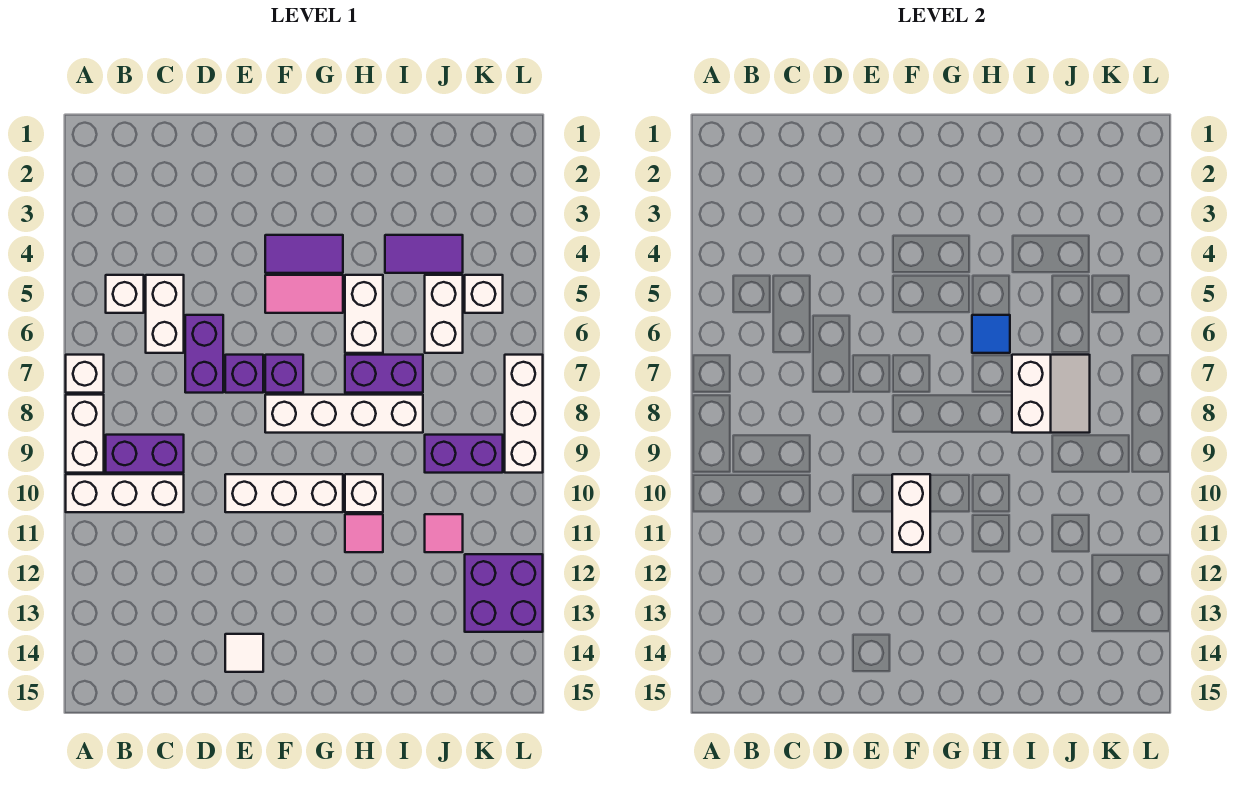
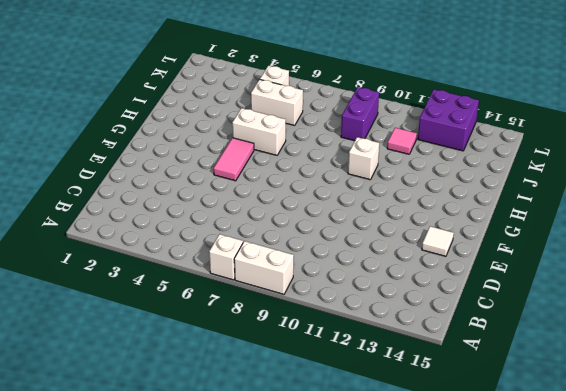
none -> white 1x3 brick [66,474,184,512]
none -> white 1x1 brick [106,275,144,313]
none -> purple 1x2 brick [106,435,184,473]

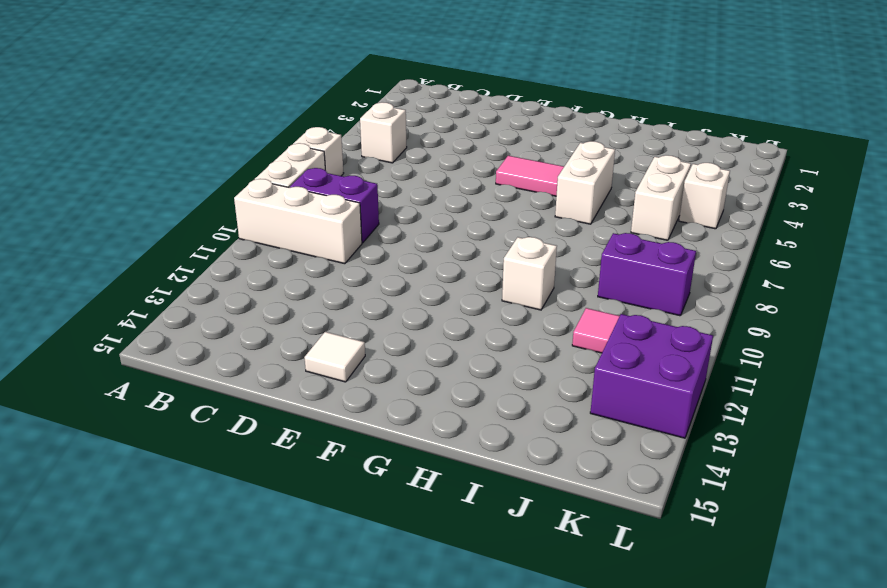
none -> white 1x2 brick [146,275,184,353]
none -> purple 1x2 brick [185,315,223,393]
none -> purple 1x1 brick [225,355,263,393]

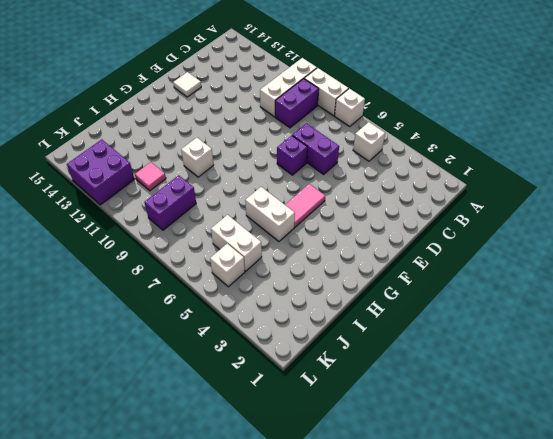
none -> white 1x2 brick [146,275,184,353]
none -> white 1x3 brick [225,474,343,512]
none -> purple 1x2 tile [265,235,343,273]

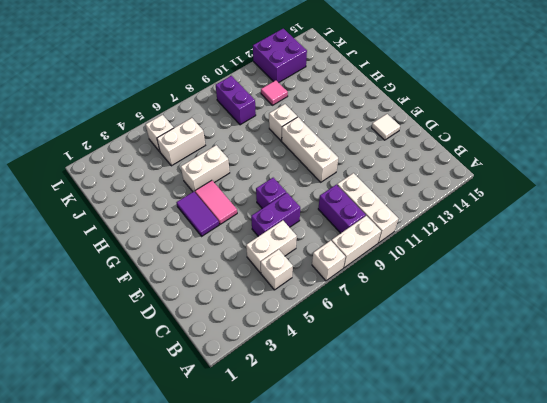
none -> purple 1x1 brick [265,355,303,393]
none -> white 1x4 brick [265,395,423,433]
none -> purple 1x2 brick [345,355,423,393]

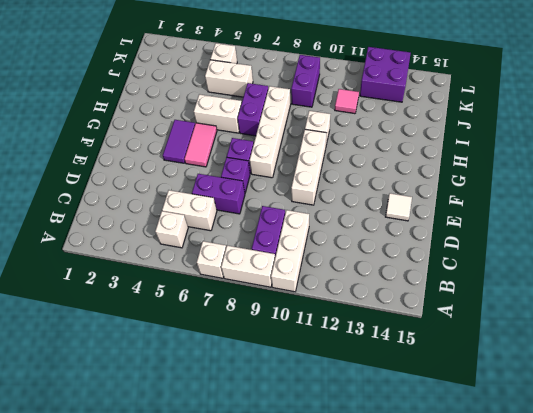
none -> pink 1x1 tile [345,514,383,552]
none -> purple 1x2 tile [385,235,463,273]
none -> white 1x3 brick [505,355,543,473]

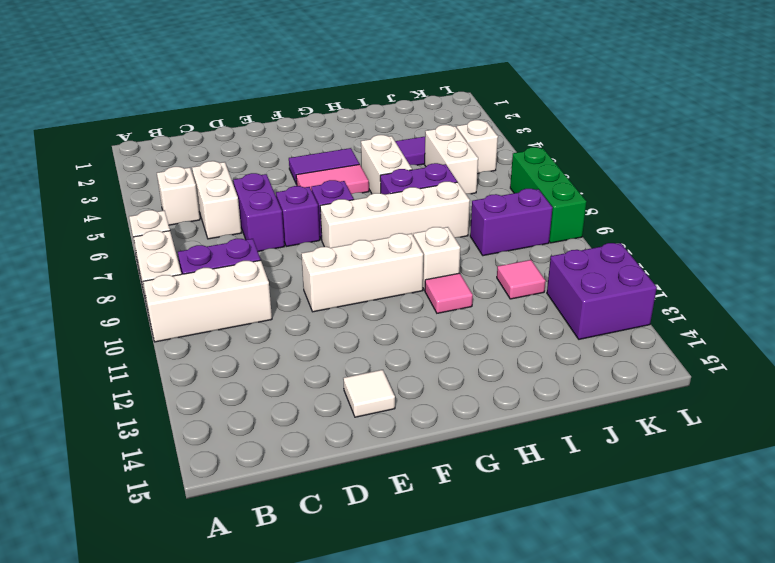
green 1x3 brick [510,147,587,243] -> white 1x3 brick [505,355,543,473]
none -> white 1x2 brick [892,474,930,552]
none -> blue 1x1 tile [972,315,1010,353]
none -> white 2x2 slope [1012,355,1090,433]

